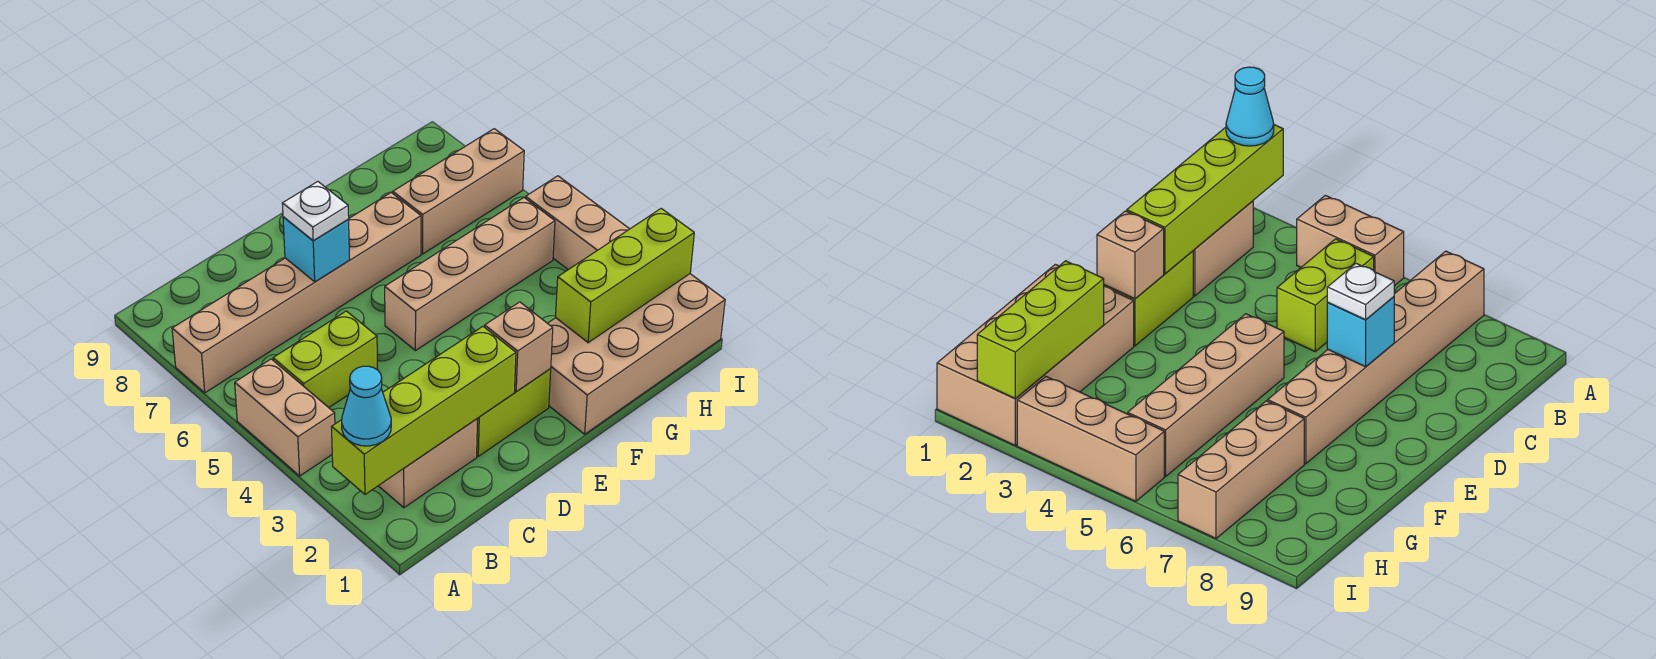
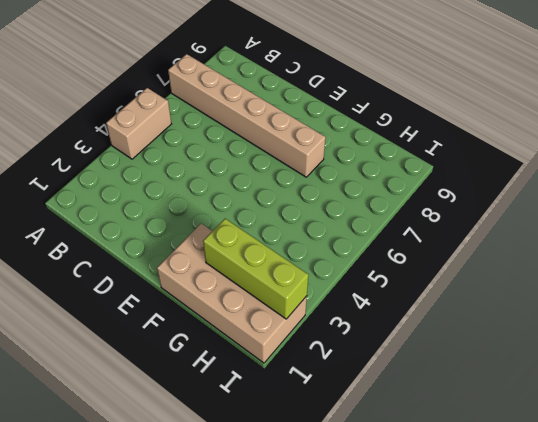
none -> tan 1x2 brick [379,419,478,508]
none -> lime 1x2 brick [273,311,378,408]
none -> lime 1x2 brick [477,369,551,456]

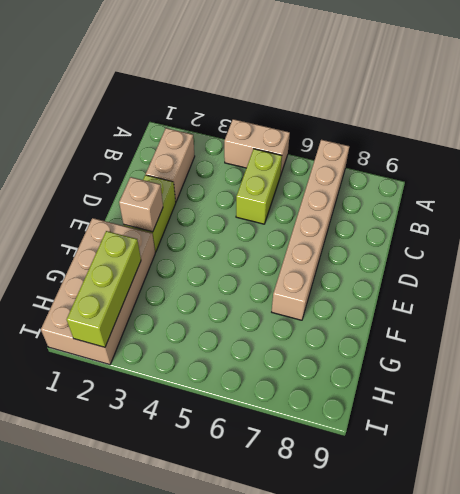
none -> tan 1x4 brick [385,198,555,351]
none -> tan 1x3 brick [393,129,524,254]
none -> tan 1x3 brick [526,176,629,270]

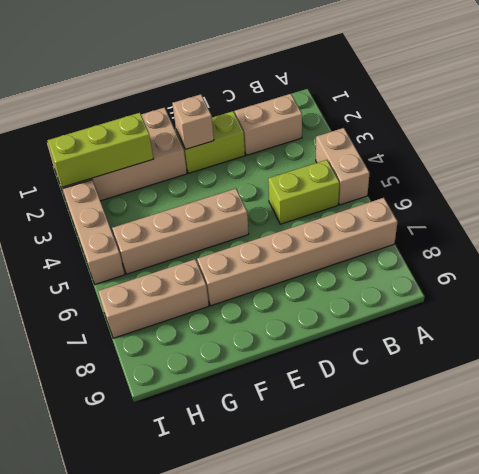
none -> lime 1x4 brick [332,326,516,494]
none -> cyan 1x1 brick [283,217,350,282]
none -> cyan 1x1 cone [342,366,391,446]

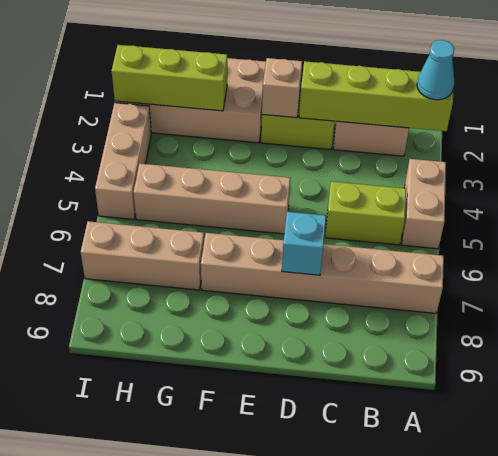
none -> white 1x1 plate [282,182,349,240]

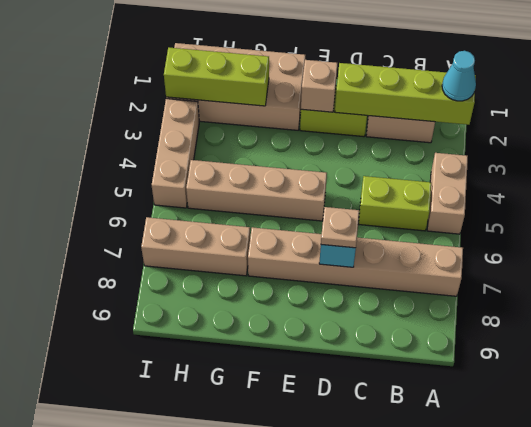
tan 1x1 plate [321,207,359,248] -> white 1x1 plate [282,182,349,240]

